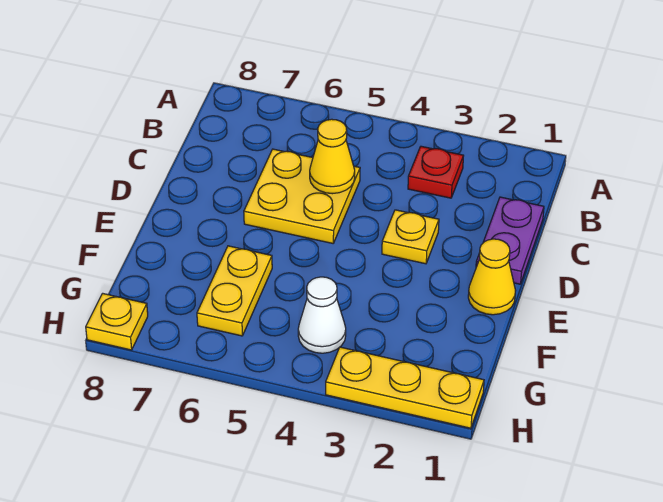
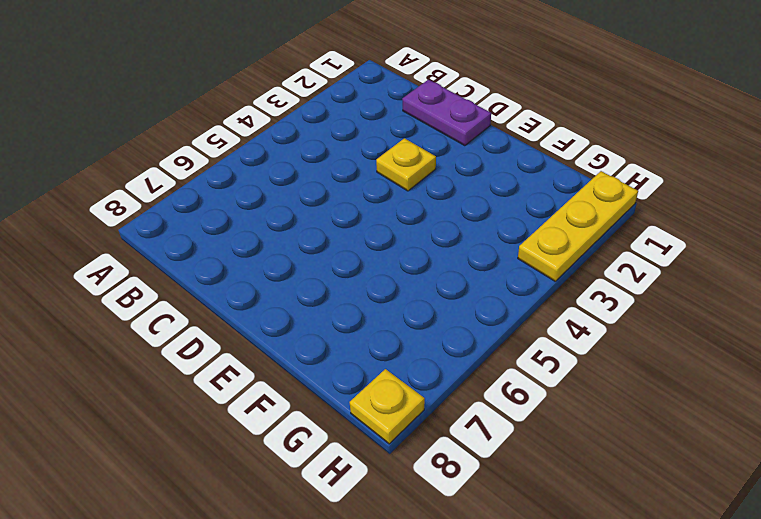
none -> red 1x1 plate [408,146,463,198]
none -> yellow 2x2 plate [244,149,360,243]

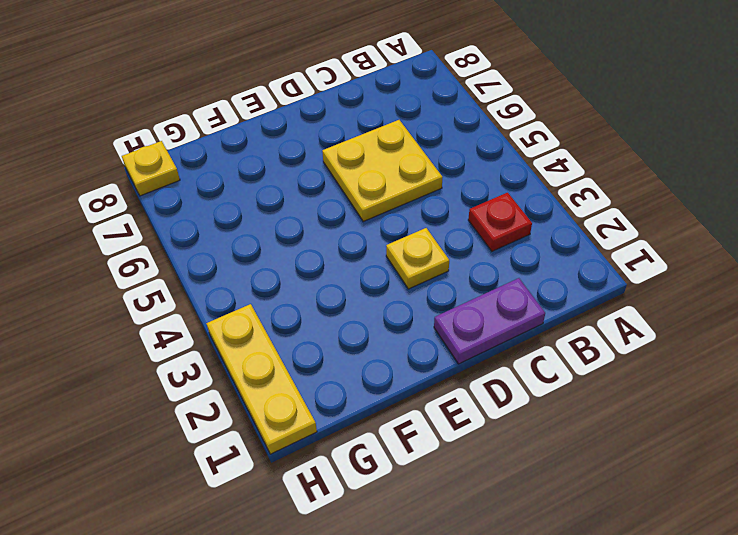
none -> yellow 1x1 cone [468,239,516,315]
none -> yellow 1x2 plate [197,246,272,336]

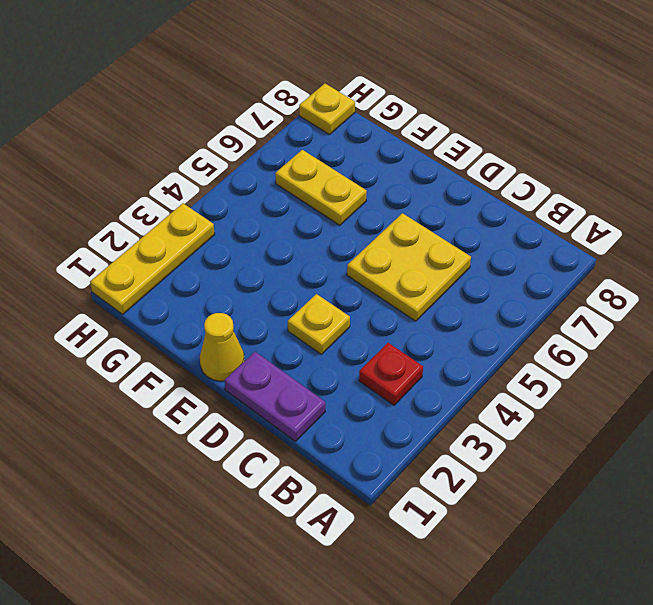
none -> white 1x1 cone [298,277,346,353]
none -> yellow 1x1 cone [310,119,355,194]

